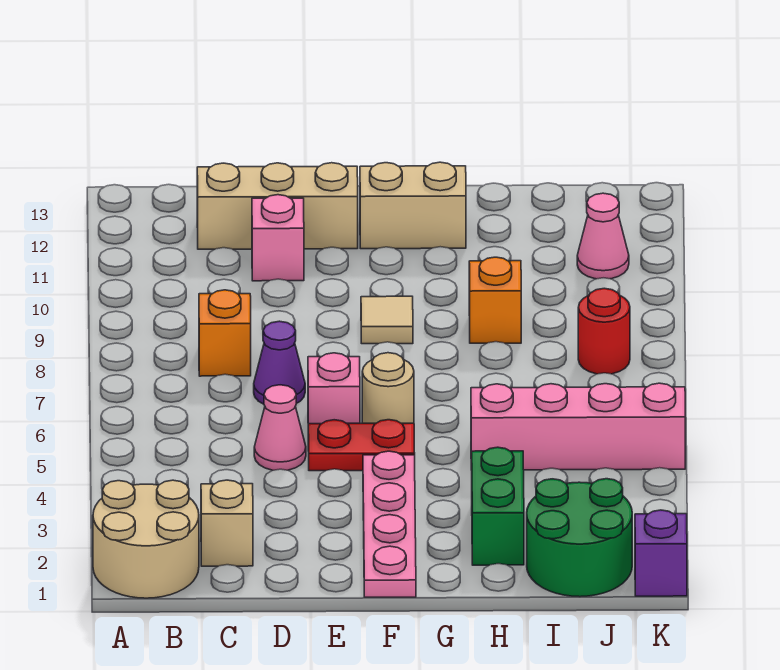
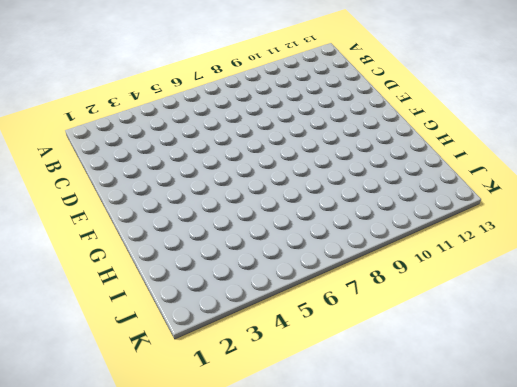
none -> tan 2x2 round brick [93,480,199,598]
none -> tan 1x1 brick [201,480,253,566]
none -> orange 1x1 brick [199,290,251,376]

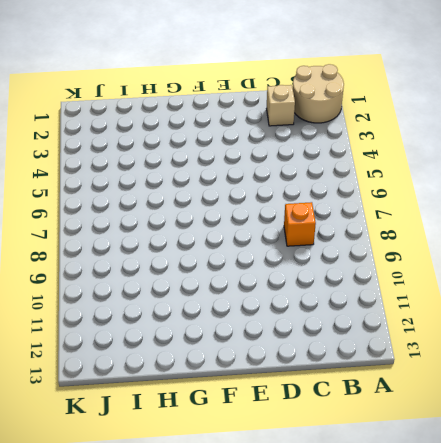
none -> tan 1x3 brick [197,163,358,249]
none -> pink 1x1 cone [254,385,306,470]
none -> purple 1x1 cone [254,321,305,404]

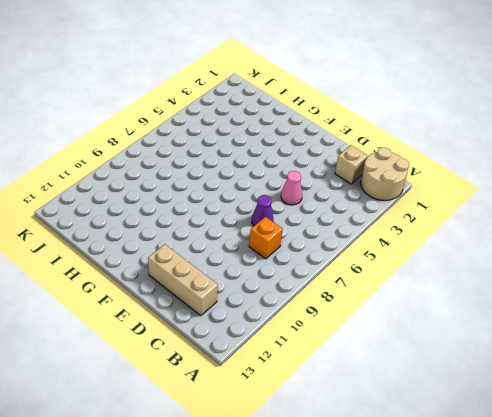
none -> pink 1x1 brick [252,195,304,281]
none -> red 1x2 plate [308,420,415,471]
none -> pink 1x1 brick [308,353,360,424]

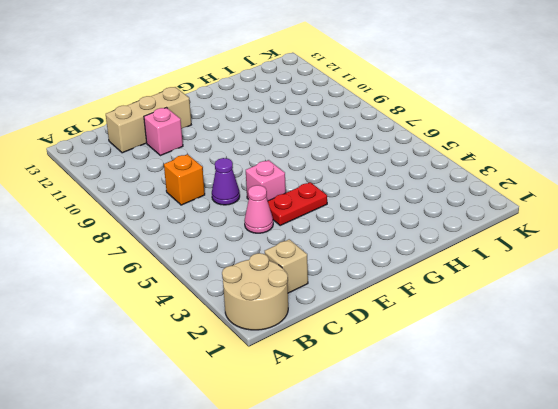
none -> pink 1x4 plate [363,451,416,597]
none -> tan 1x1 round brick [362,353,414,423]
none -> tan 1x1 tile [361,296,413,344]

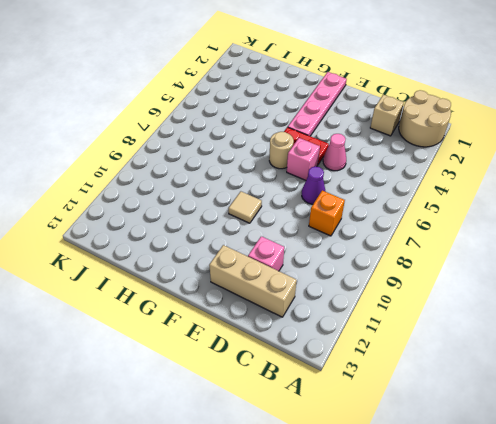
none -> tan 1x2 brick [360,162,466,249]
none -> green 1x2 brick [472,447,524,565]
none -> pink 1x4 brick [471,383,685,470]

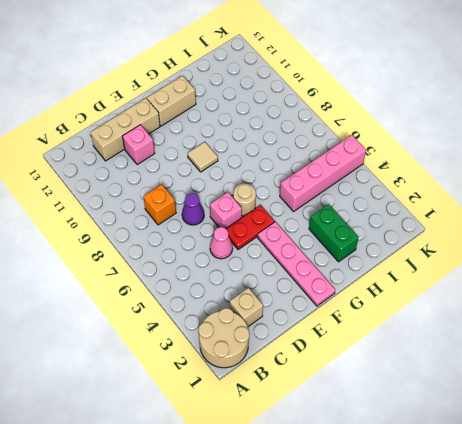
none -> orange 1x1 brick [469,257,521,343]
none -> green 2x2 round brick [527,479,632,597]
none -> red 1x1 round brick [578,288,630,374]

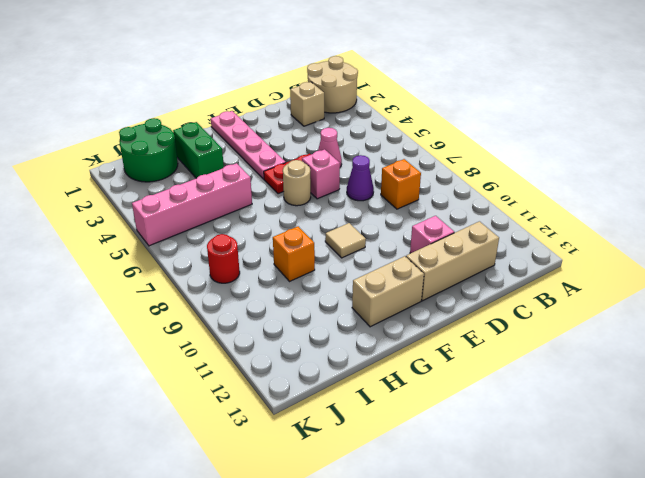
none -> pink 1x1 cone [577,193,629,279]
none -> purple 1x1 brick [635,510,687,596]

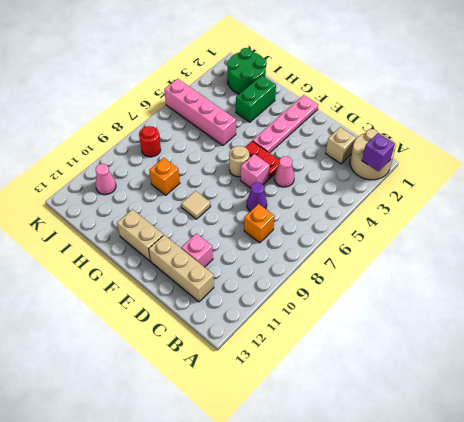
purple 1x1 brick [362,133,395,172] -> purple 1x1 brick moved to [635,510,687,596]

